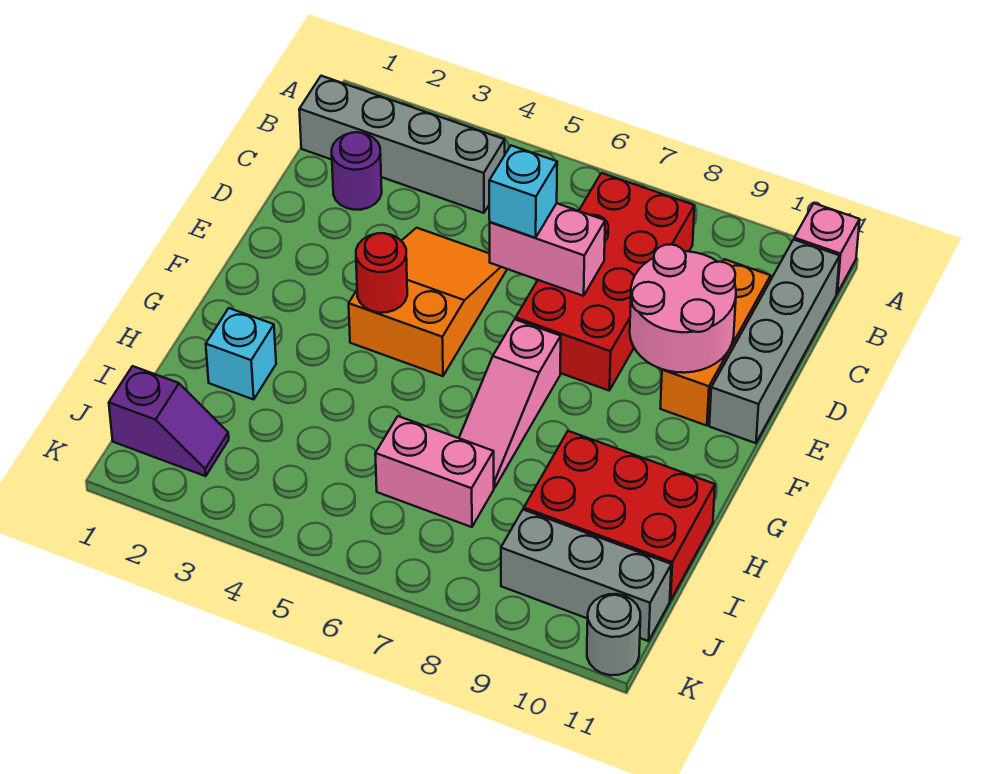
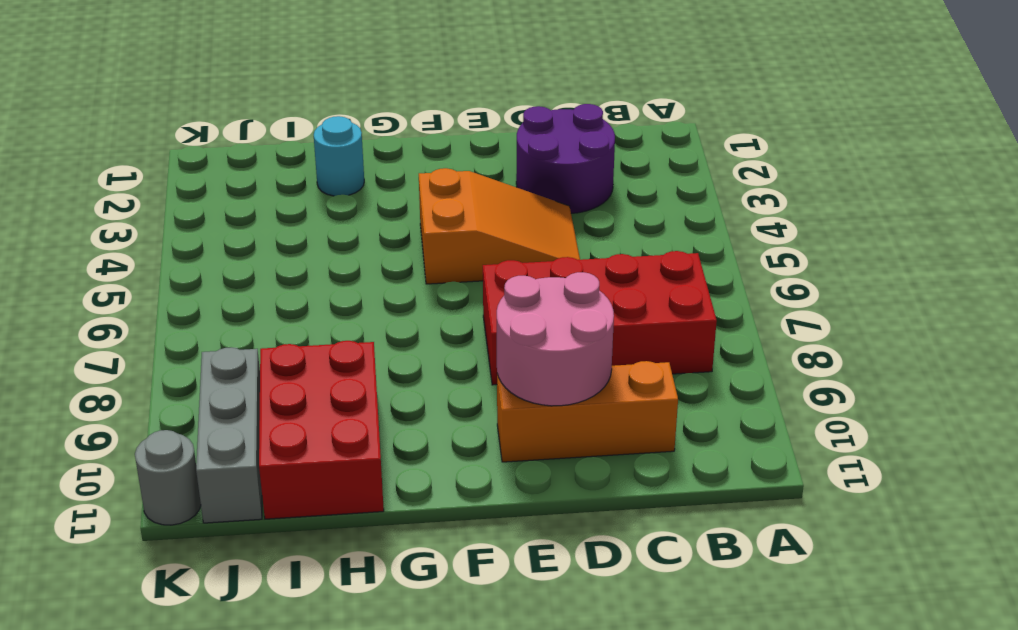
purple 2x2 round brick [516,104,615,213] -> purple 1x1 round brick [332,132,382,210]
cyan 1x1 round brick [314,116,364,196] -> cyan 1x1 brick [206,308,276,399]
none -> pink 1x1 brick [794,203,860,293]
none -> grey 1x4 brick [299,76,505,213]
none -> grey 1x4 brick [709,240,840,443]

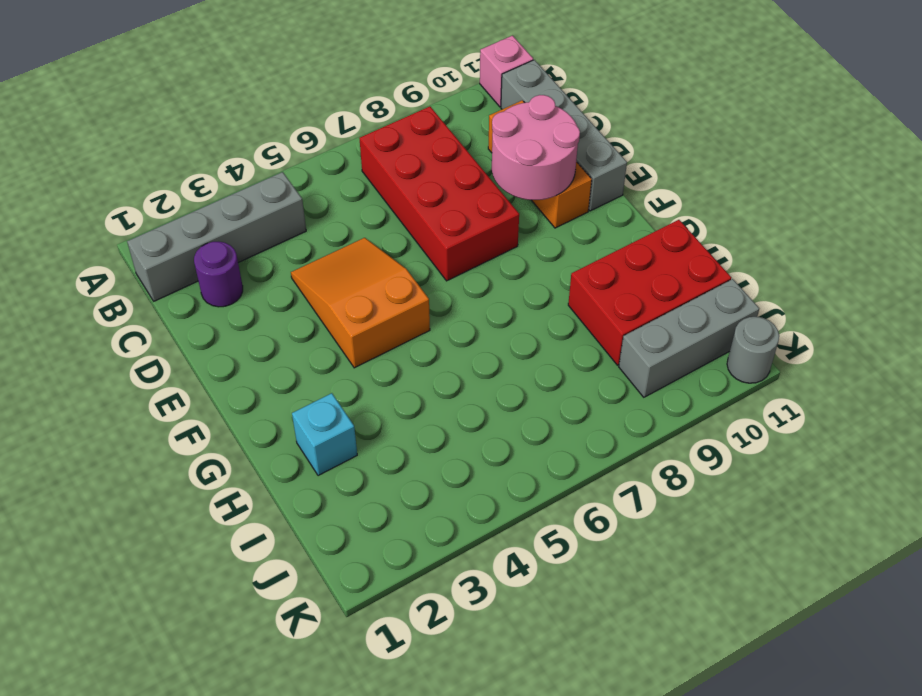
none -> pink 1x3 slope [459,319,561,488]
none -> pink 1x2 brick [375,416,494,527]
none -> purple 1x2 slope [109,366,229,476]

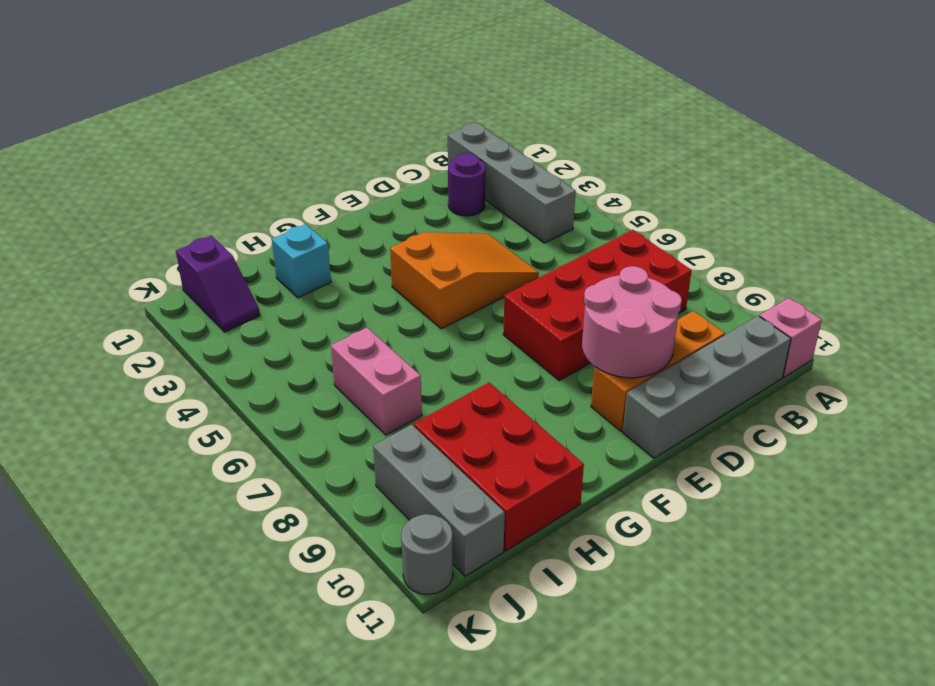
none -> pink 1x3 slope [459,319,561,488]
none -> pink 1x2 brick [490,203,605,296]
none -> red 1x1 round brick [356,233,407,313]

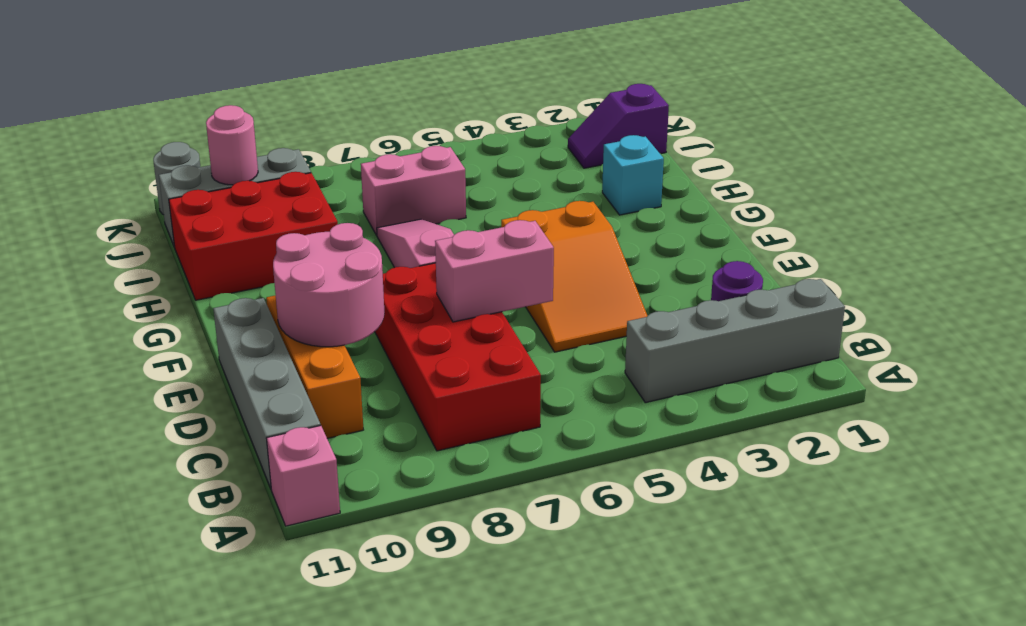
pink 1x1 round brick [206,105,258,185] -> none
none -> red 1x1 round brick [356,233,407,313]
none -> cyan 1x1 brick [489,146,557,238]

